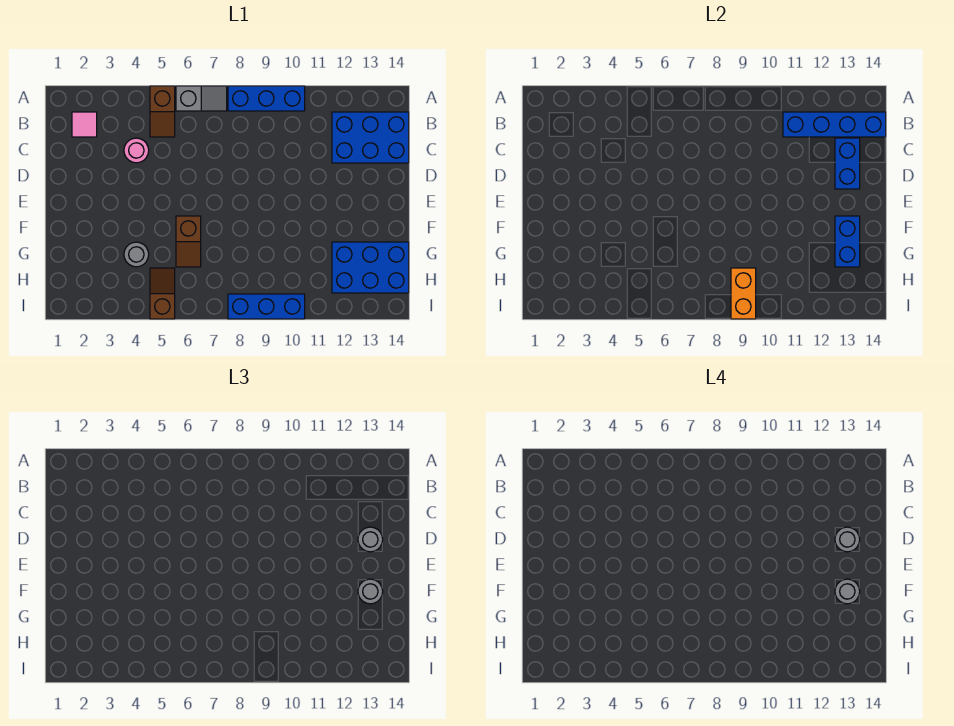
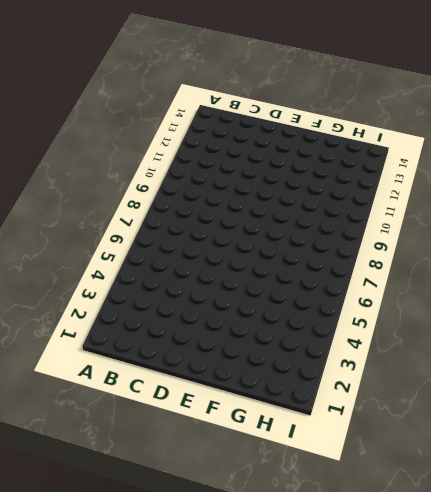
none -> brown 1x2 slope [150,86,175,137]
none -> grey 1x2 slope [176,86,227,111]
none -> blue 1x3 brick [228,86,305,111]

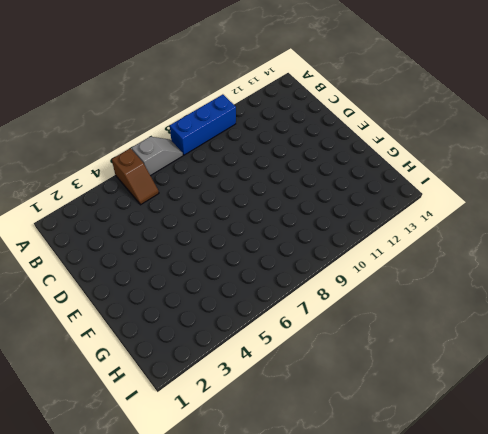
none -> pink 1x1 tile [72,112,97,137]
none -> blue 2x3 brick [332,112,409,163]
none -> pink 1x1 round brick [124,138,149,163]

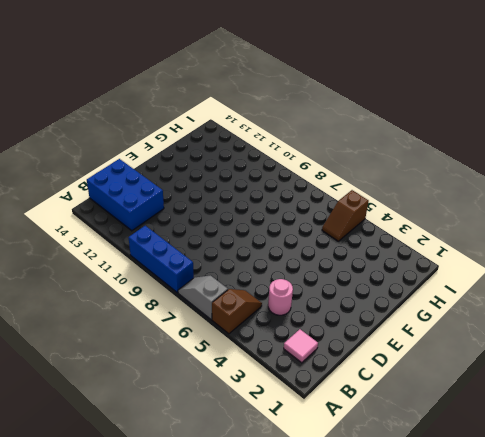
none -> brown 1x2 slope [176,216,201,267]
none -> grey 1x1 round brick [124,242,149,267]
none -> blue 2x3 brick [332,242,409,293]

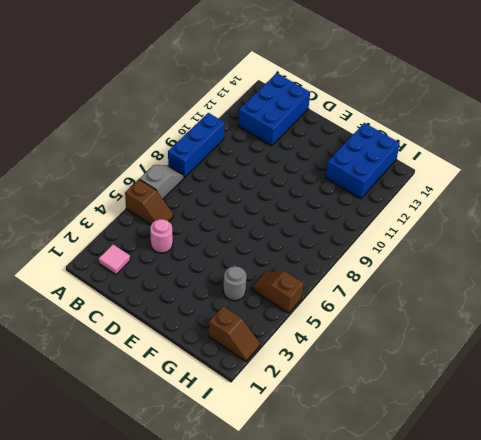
brown 1x2 slope [209,306,260,361] -> brown 1x2 slope moved to [176,216,201,267]
none -> blue 1x3 brick [228,294,305,319]
none -> blue 1x4 brick [783,112,886,137]
none -> blue 1x2 brick [835,138,860,189]

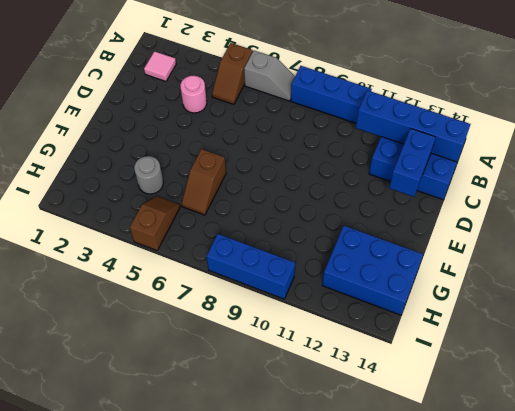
none -> blue 1x2 brick [835,216,860,267]
none -> orange 1x2 brick [731,268,756,319]
none -> grey 1x1 round brick [358,527,383,552]

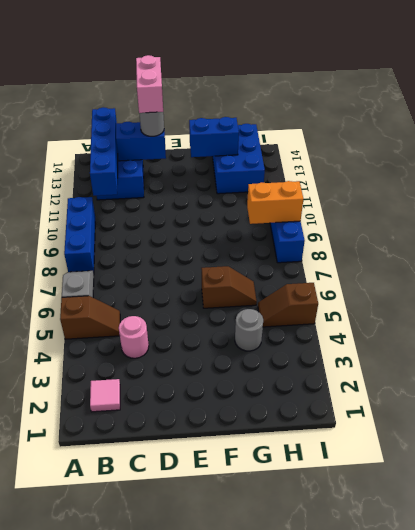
pink 1x2 brick [136,55,163,113] -> grey 1x1 round brick [835,527,860,552]
none -> grey 1x1 round brick [358,579,383,604]
none -> grey 1x1 round brick [835,579,860,604]

